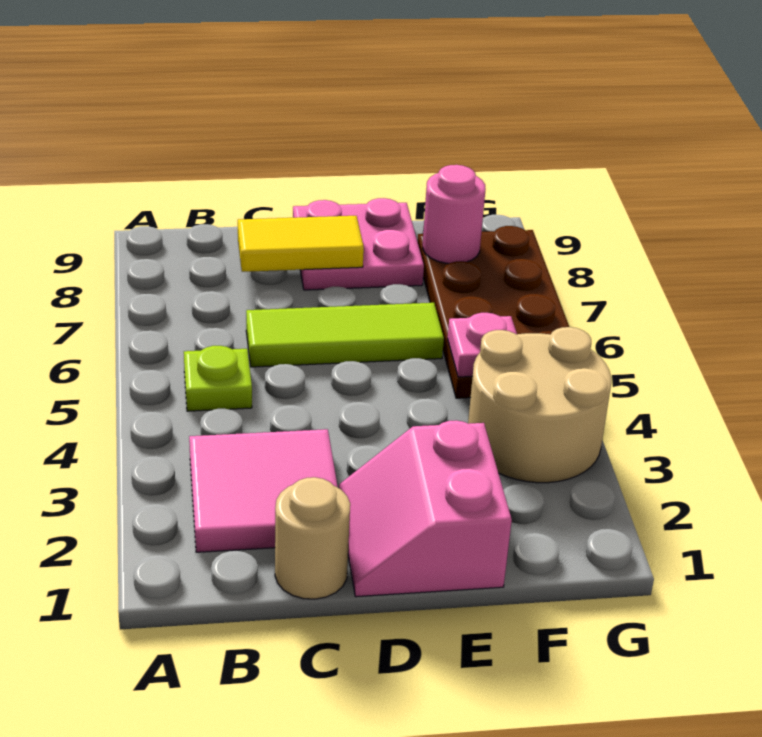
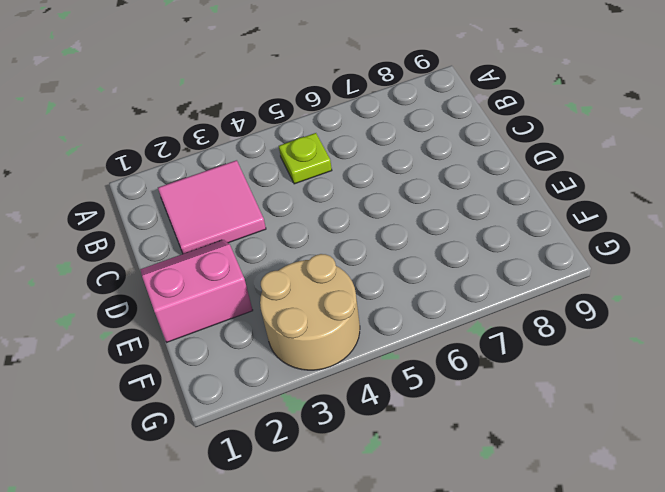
none -> tan 1x1 round brick [275,477,350,599]
none -> lime 1x3 tile [246,303,444,367]

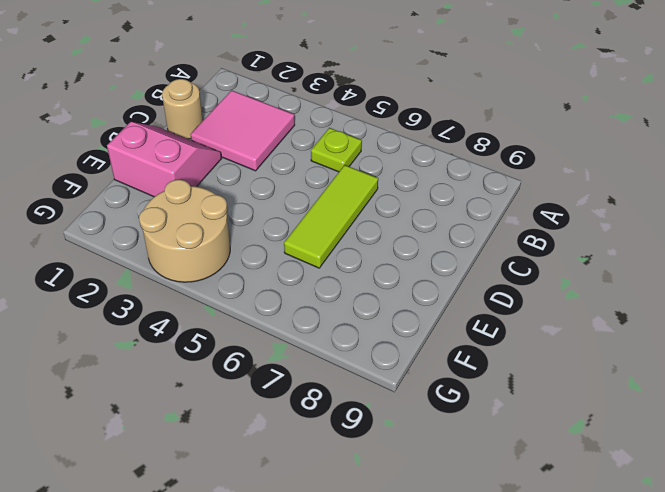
none -> pink 2x2 plate [293,198,424,290]
none -> brown 2x4 plate [418,226,569,398]

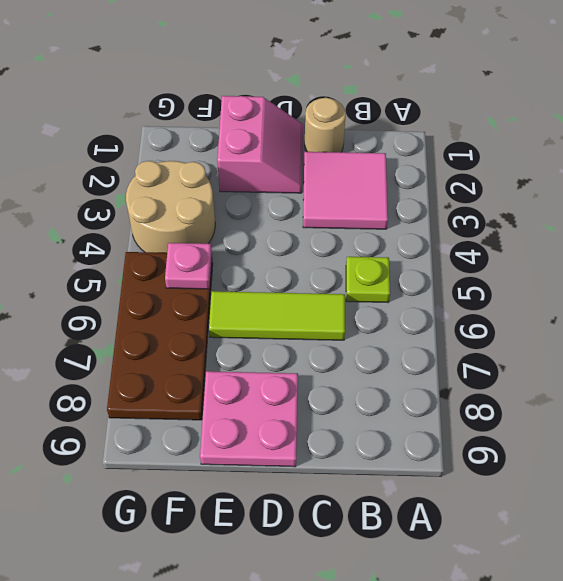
none -> yellow 1x2 tile [238,216,364,272]
none -> pink 1x1 round brick [423,165,486,264]

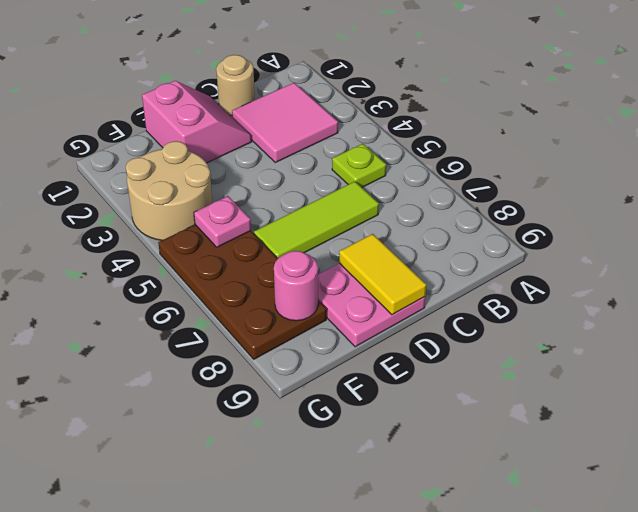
yellow 1x2 tile [339,234,426,315] -> yellow 1x2 tile turned to [238,216,364,272]

